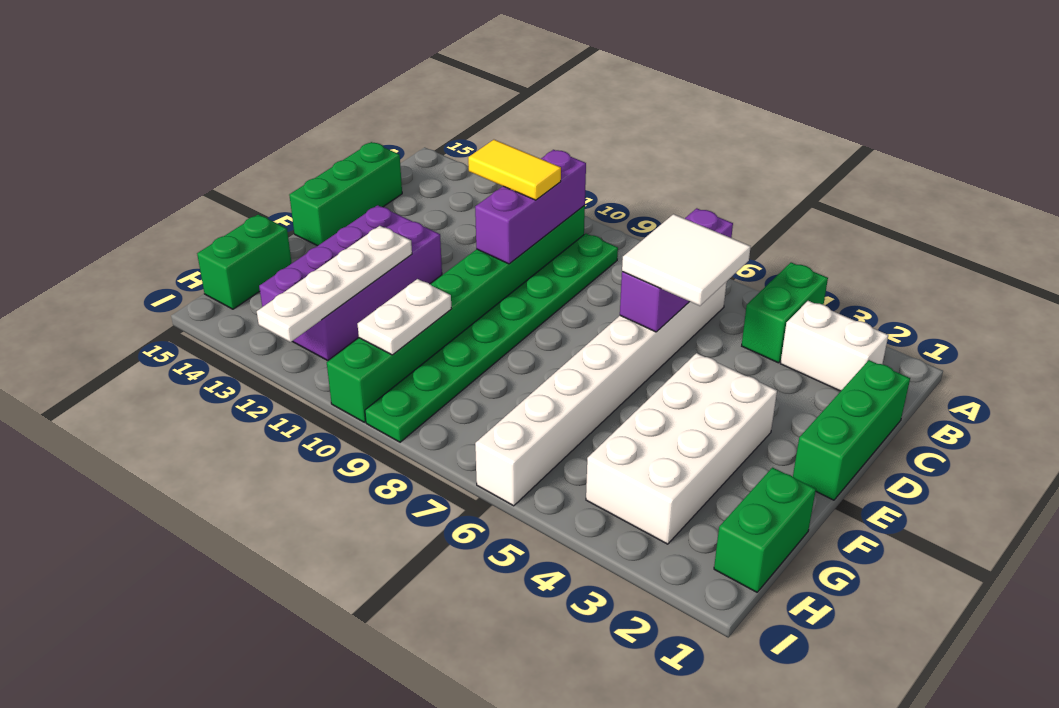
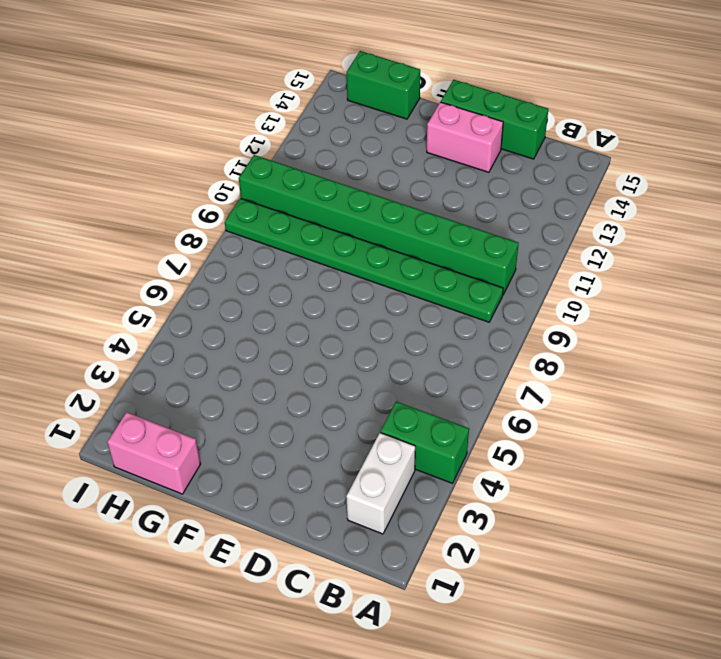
pink 1x2 brick [427,102,503,172] -> none
pink 1x2 brick [107,412,200,494] -> green 1x2 brick [714,468,816,592]
none -> white 1x8 brick [475,282,727,506]
none -> green 1x3 brick [793,360,910,500]
none -> white 2x4 brick [586,353,777,544]

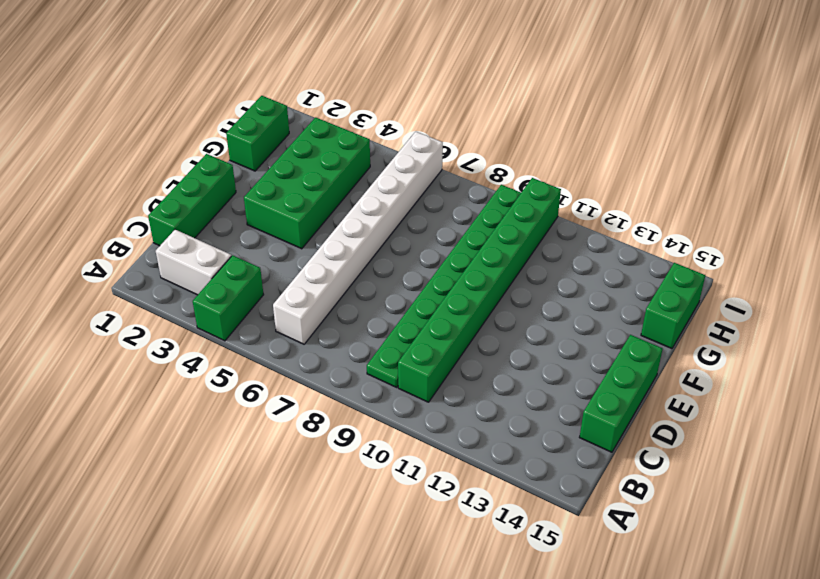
green 2x4 brick [244,117,370,249] -> white 2x4 brick [586,353,777,544]
none -> purple 2x4 brick [259,205,442,361]
none -> purple 1x3 brick [620,208,733,332]
none -> purple 1x3 brick [475,150,586,264]

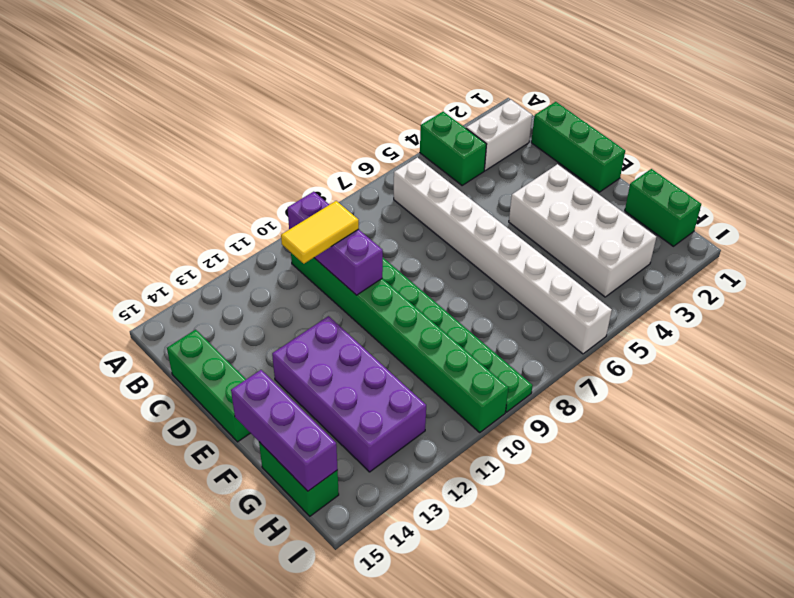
purple 1x3 brick [231,370,338,491] -> purple 1x3 brick moved to [620,208,733,332]
none -> white 1x4 plate [257,226,412,342]
none -> white 1x2 plate [358,279,451,355]
none -> white 2x2 tile [622,214,751,306]

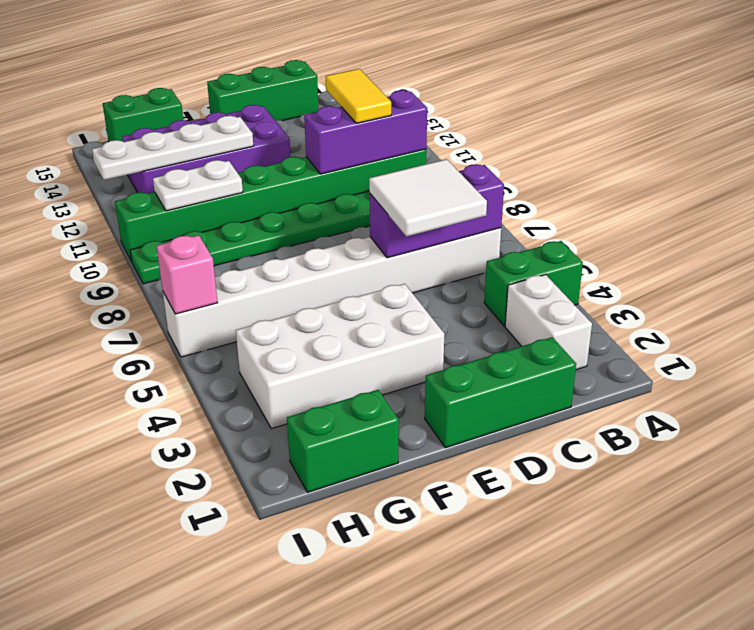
pink 1x1 brick [157,235,217,314] -> none

